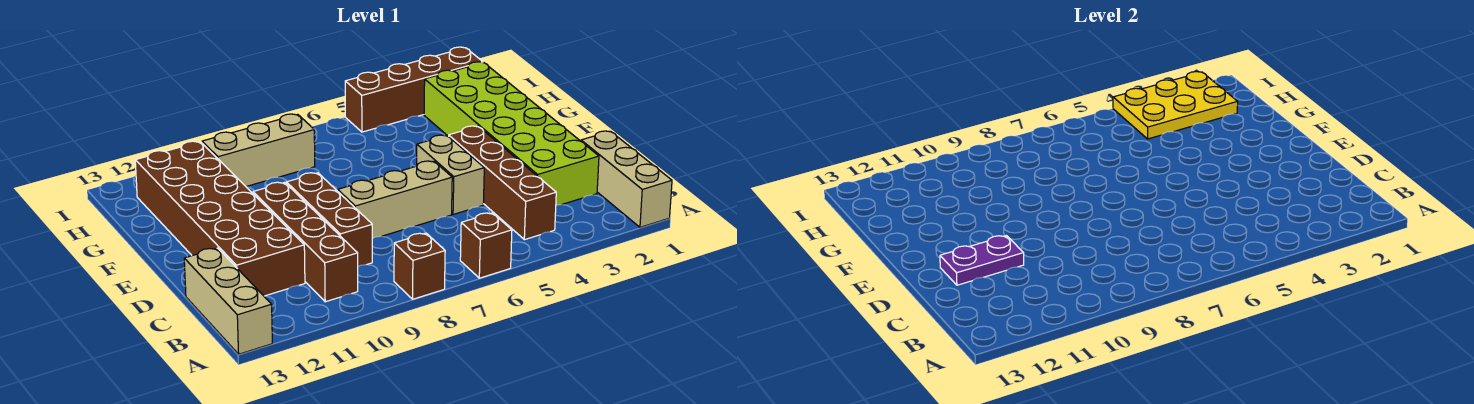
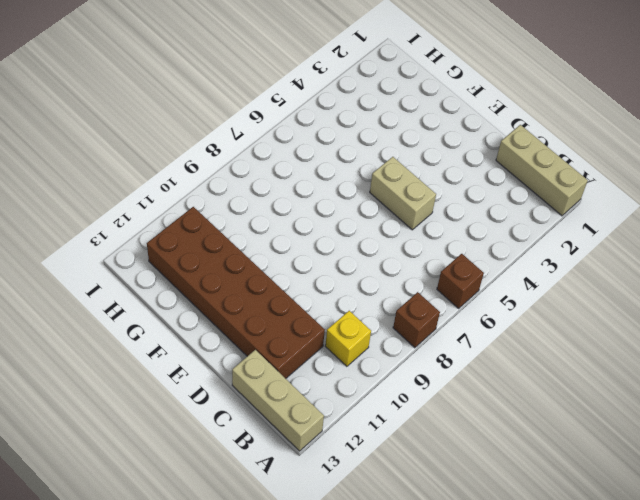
yellow 1x1 brick [325,311,371,366] -> brown 1x4 brick [253,182,358,302]
none -> brown 1x4 brick [449,126,556,240]
none -> lime 2x6 brick [424,62,599,205]
none -> brown 1x3 brick [286,173,372,267]

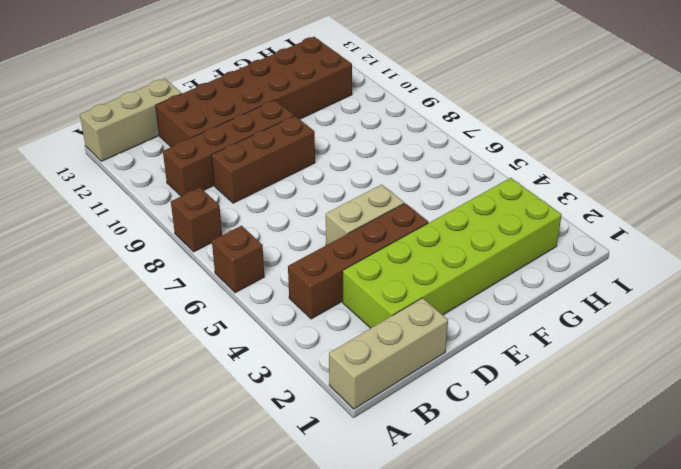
none -> tan 1x3 brick [338,161,452,239]
none -> tan 1x3 brick [202,114,315,186]
none -> brown 1x4 brick [345,47,483,132]

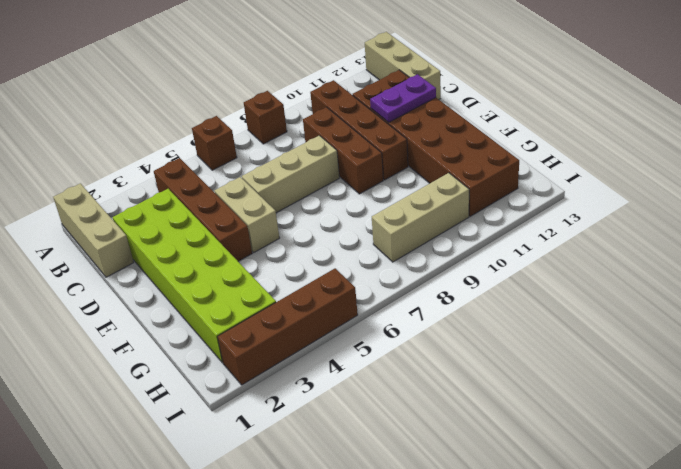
none -> yellow 2x3 plate [1113,72,1238,139]

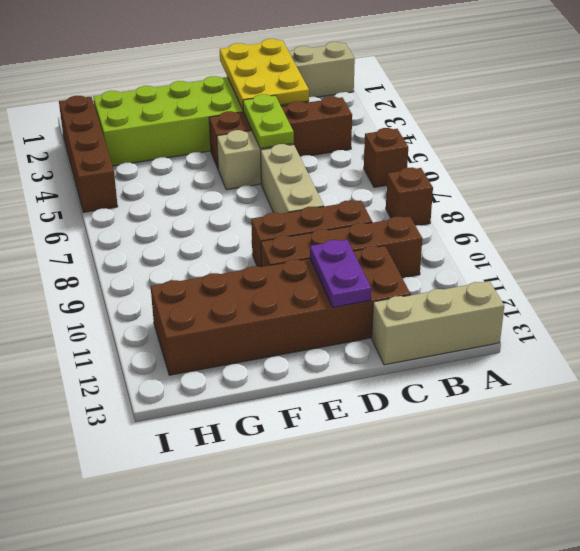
yellow 2x3 plate [220,39,309,110] -> yellow 2x3 plate moved to [1113,72,1238,139]
lime 1x2 plate [243,94,294,148] -> none
none -> tan 1x3 brick [202,114,315,186]

